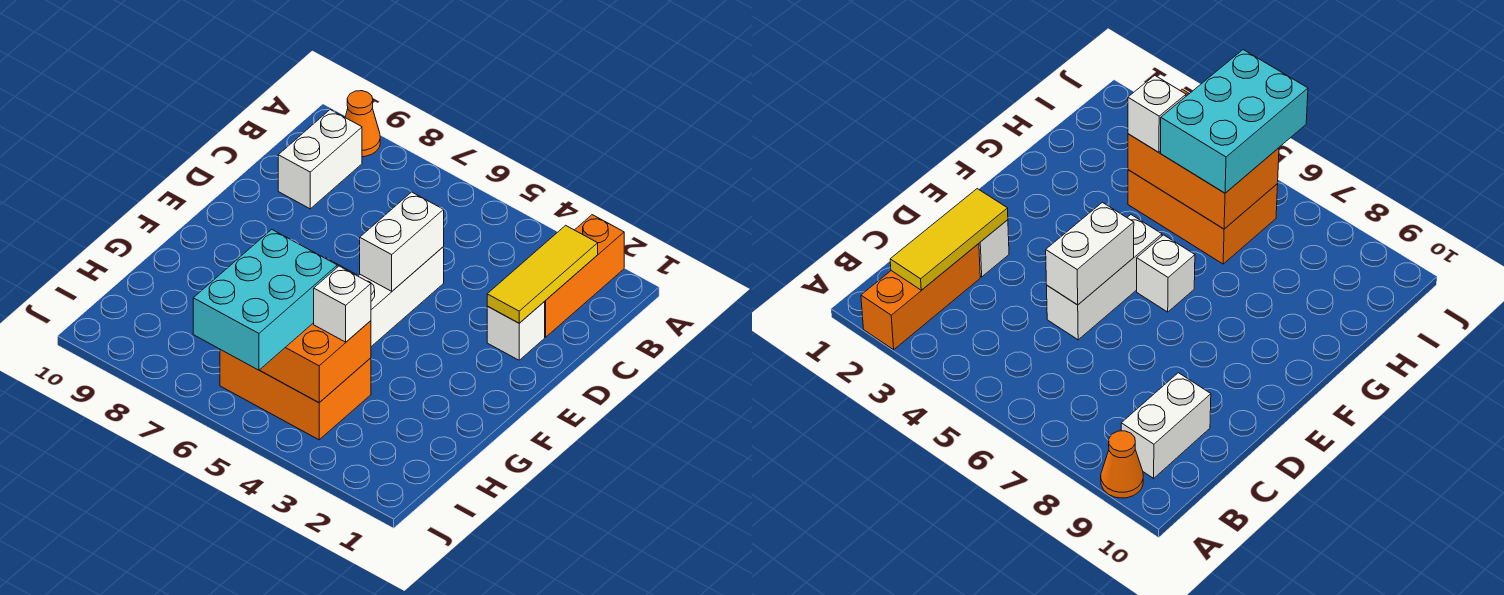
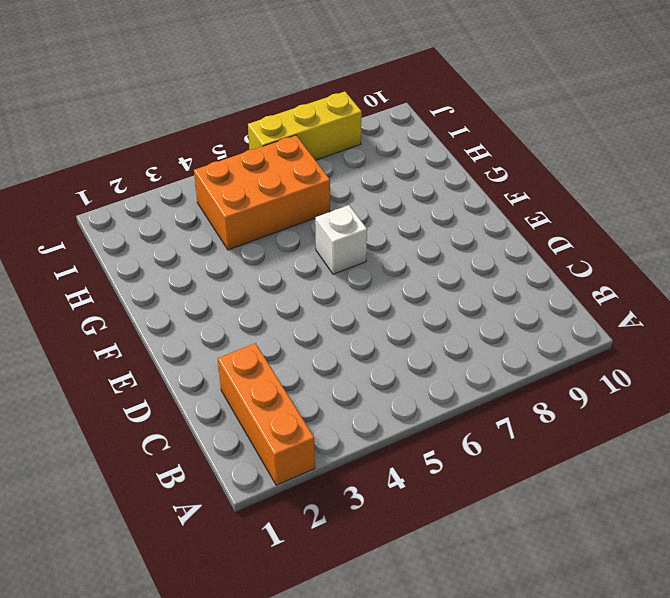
yellow 1x3 brick [248,92,362,160] -> none
none -> orange 1x1 cone [345,91,380,157]
none -> white 1x2 brick [278,110,362,209]
none -> white 1x1 brick [487,302,545,360]

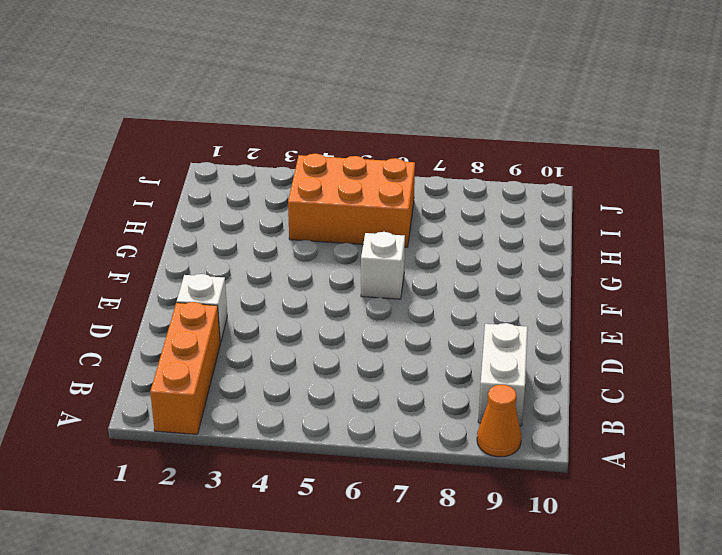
none -> white 1x3 brick [358,247,444,347]
none -> yellow 1x3 tile [487,225,598,323]
none -> white 1x2 brick [360,192,444,291]

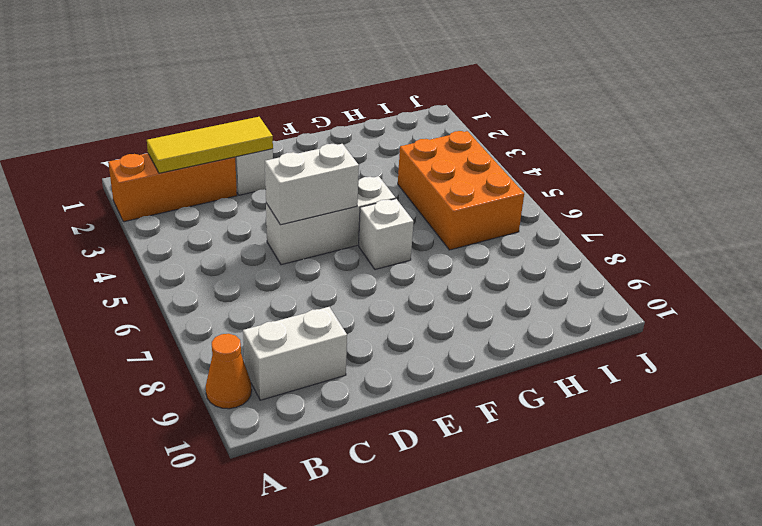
none -> orange 2x3 brick [260,321,371,403]
none -> white 1x1 brick [314,266,371,342]
none -> cyan 2x3 brick [193,229,337,370]

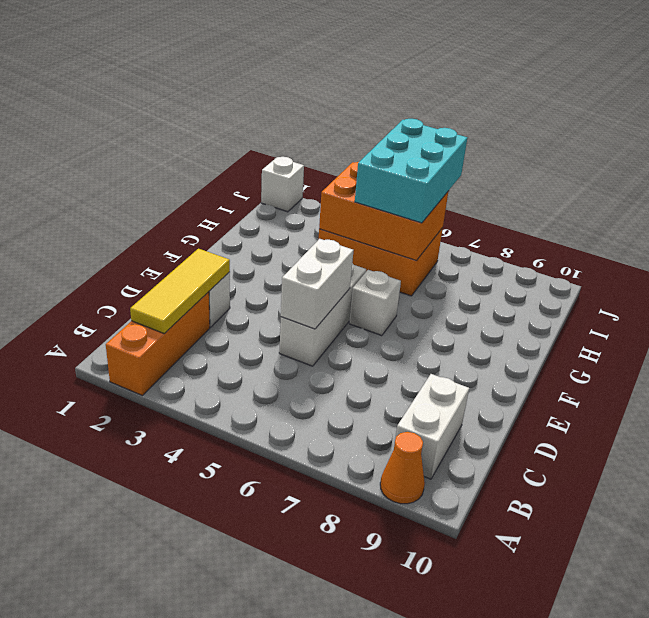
white 1x1 brick [261,157,304,212] -> white 1x1 brick moved to [314,266,371,342]

